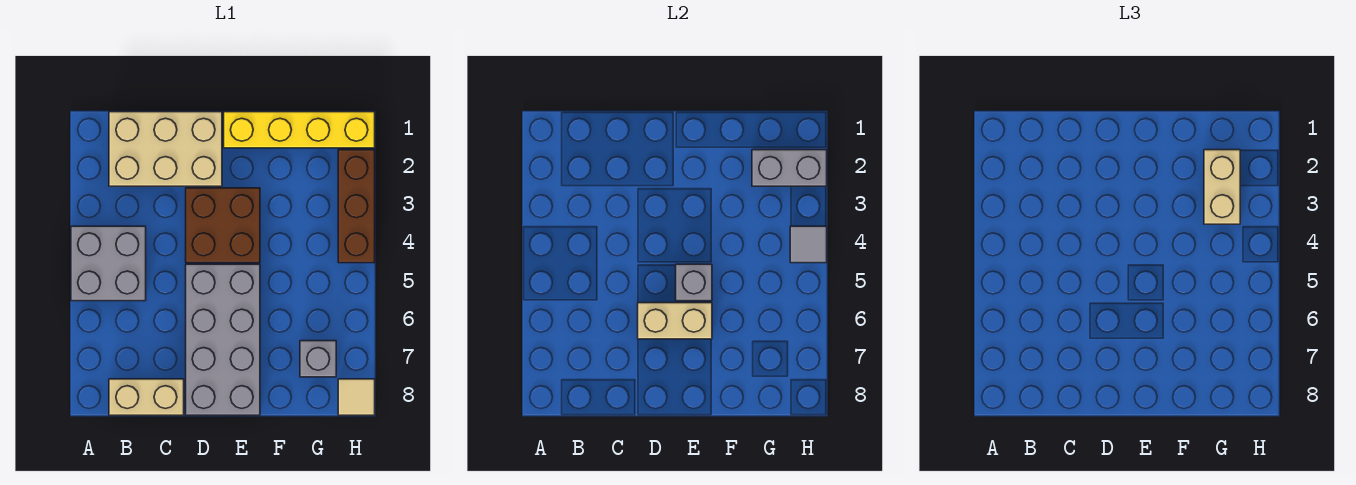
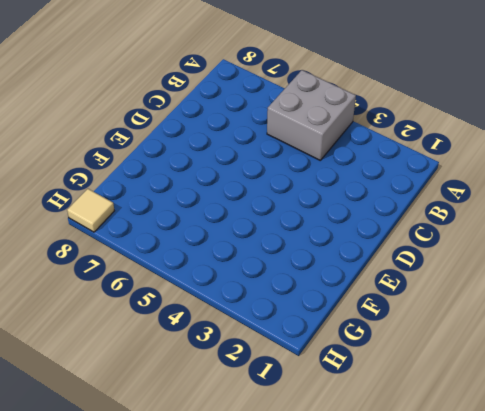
none -> tan 2x3 brick [109,112,222,186]
none -> tan 1x2 brick [109,379,184,415]
none -> brown 2x2 brick [186,188,260,263]

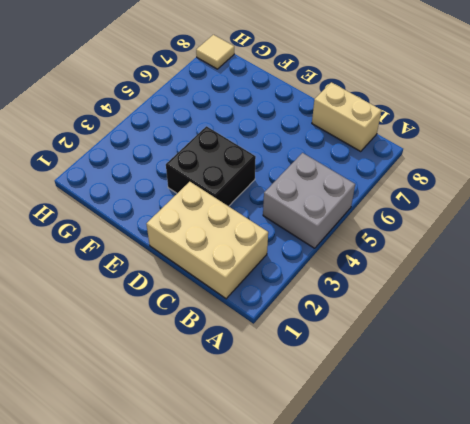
black 2x2 brick [166,126,256,206] -> brown 2x2 brick [186,188,260,263]
none -> grey 2x4 brick [186,264,260,415]
none -> yellow 1x4 brick [224,112,375,148]
none -> grey 1x1 brick [300,341,336,377]

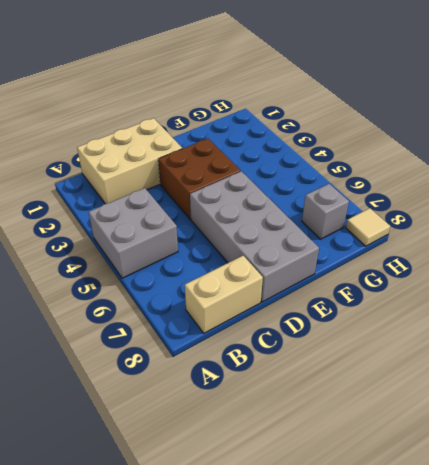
none -> yellow 1x4 brick [224,112,375,148]
none -> brown 1x3 brick [338,150,375,263]
none -> tan 1x2 brick [638,303,712,339]

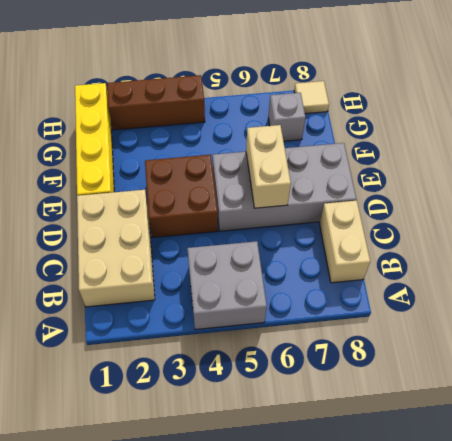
none -> grey 1x1 brick [676,264,712,301]
none -> grey 1x2 brick [752,150,827,186]
none -> grey 1x1 tile [790,226,827,263]

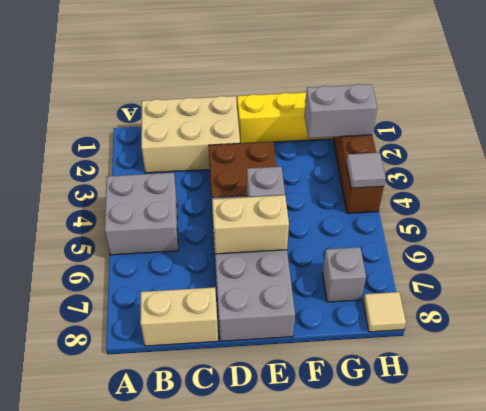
none -> tan 1x2 brick [1204,150,1240,224]

